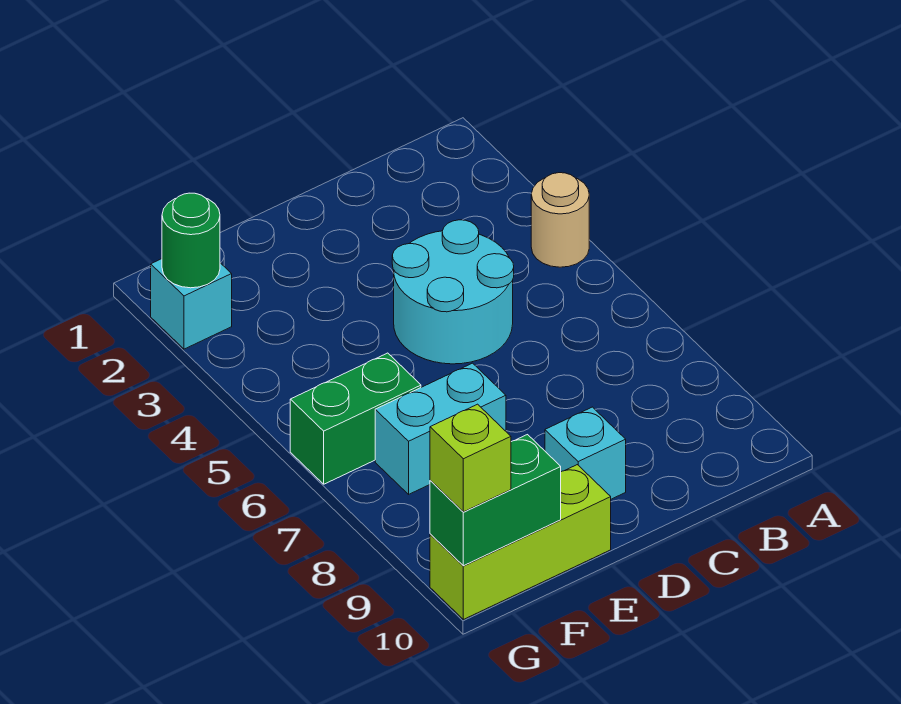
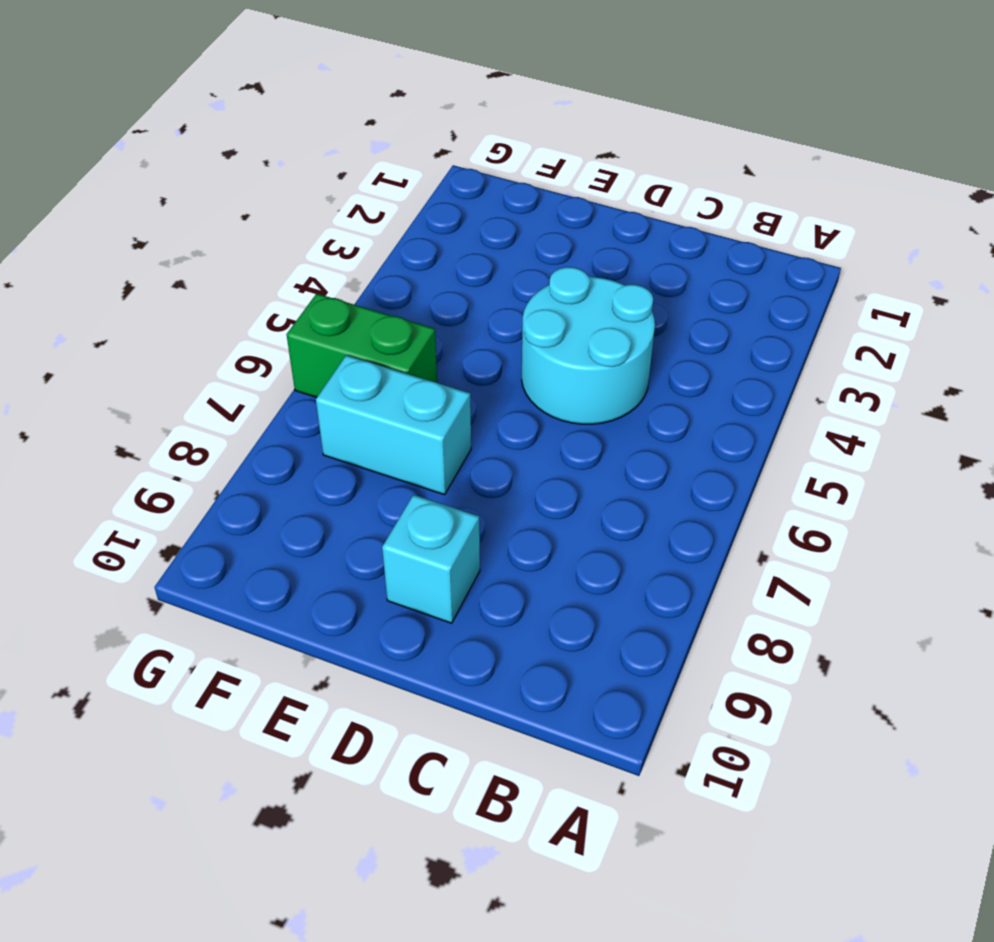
none -> tan 1x1 round brick [531,173,589,267]
none -> lime 1x3 brick [430,465,611,619]

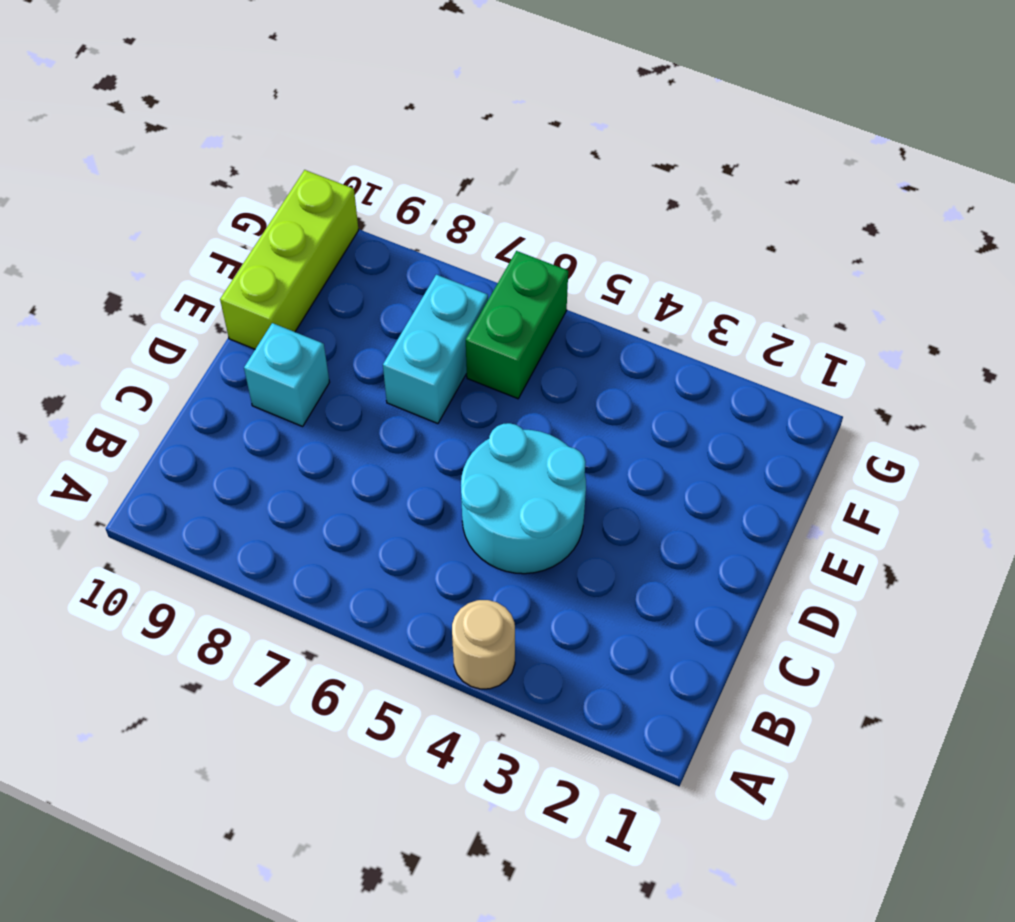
none -> cyan 1x1 brick [151,259,232,349]
none -> green 1x2 brick [430,435,561,566]

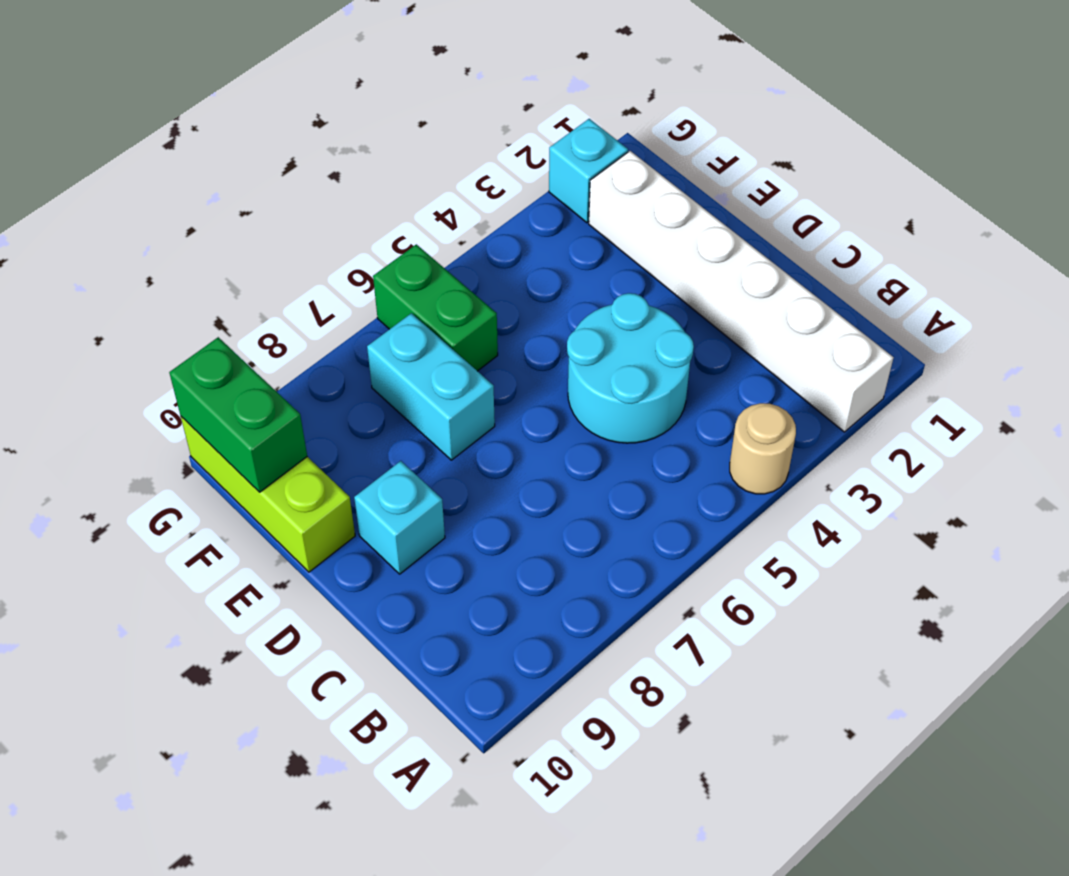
white 1x6 brick [589,151,894,432] -> none
none -> green 1x1 round brick [162,193,220,288]
none -> lime 1x1 brick [430,404,511,512]

